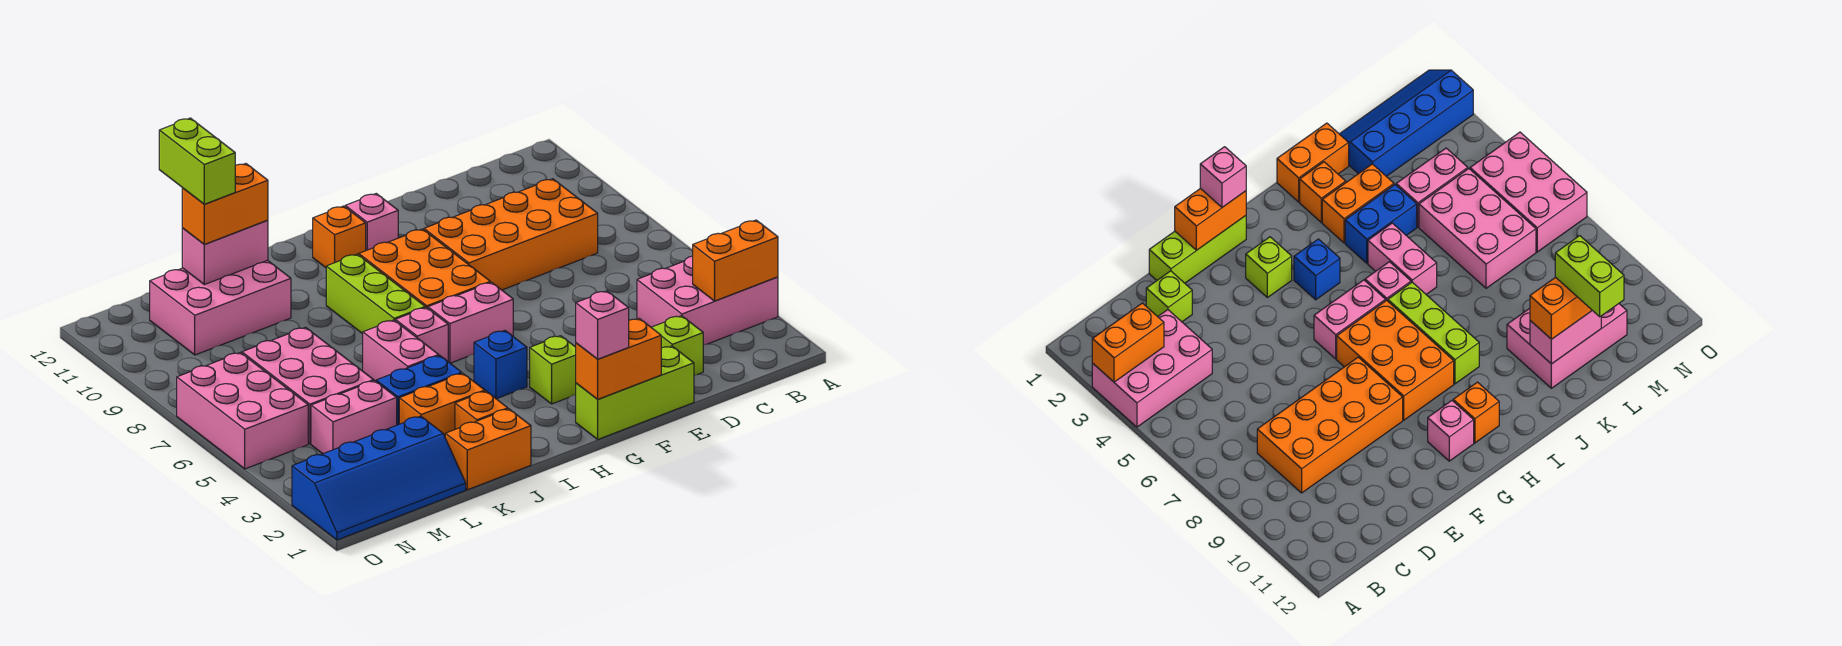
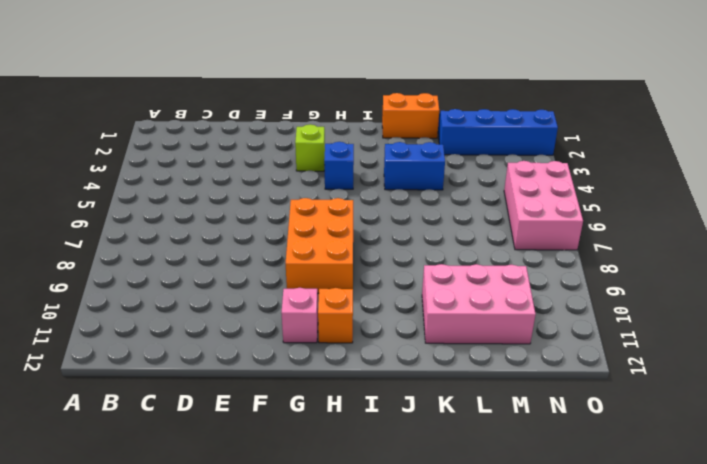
none -> pink 2x3 brick [637,256,778,345]
none -> orange 2x4 brick [424,179,598,290]
none -> lime 1x1 brick [651,316,703,375]

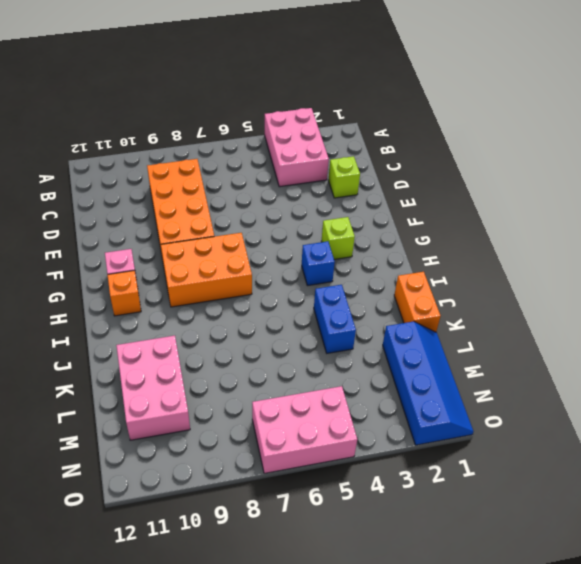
none -> lime 1x3 brick [576,346,694,439]
none -> pink 1x2 brick [428,282,513,363]
none -> pink 1x1 brick [395,307,448,361]

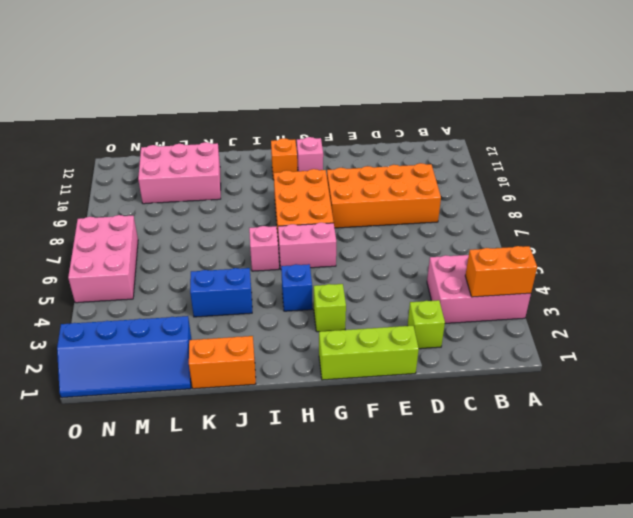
none -> lime 1x3 brick [326,254,425,334]
none -> orange 1x1 brick [455,391,508,429]
none -> orange 1x2 brick [399,373,485,436]

